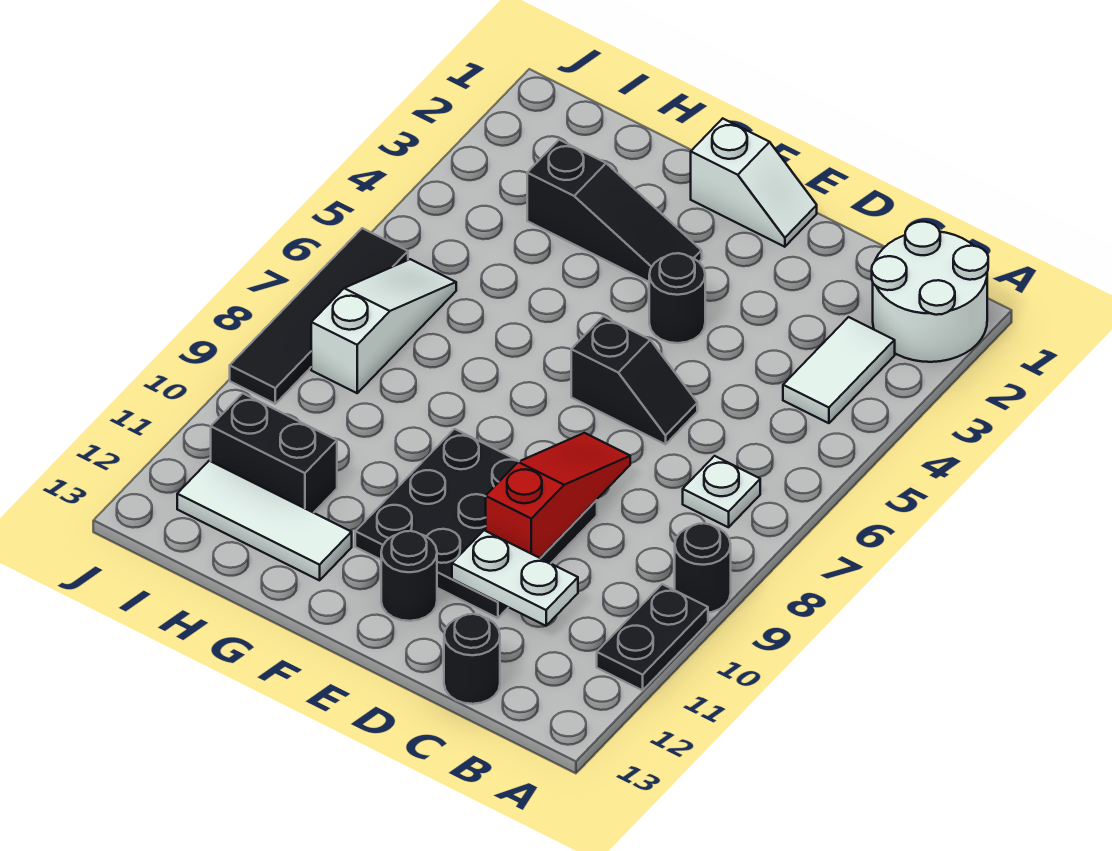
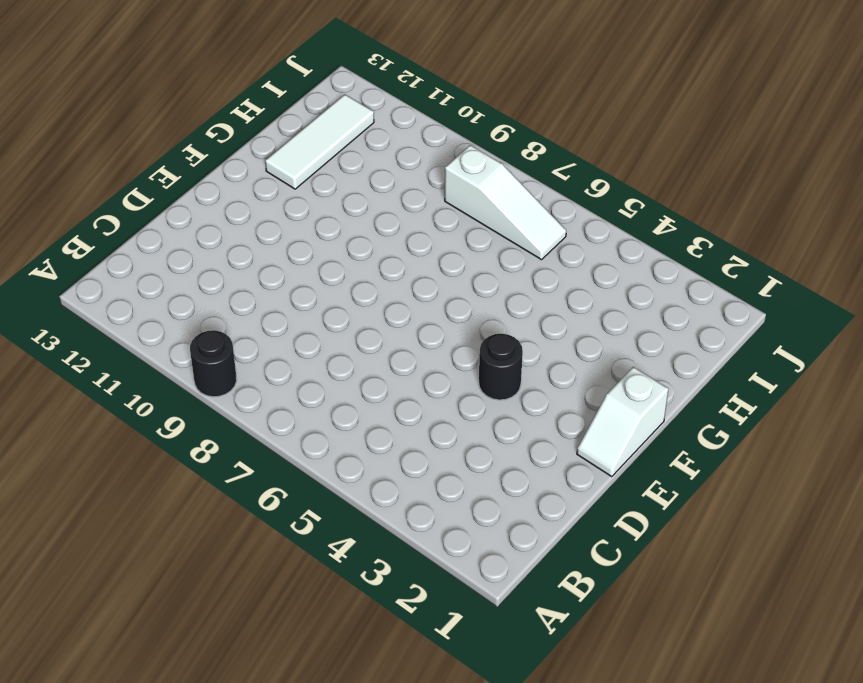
none -> white 2x2 round brick [872,222,988,362]
none -> black 1x2 plate [597,584,708,690]
none -> white 1x2 tile [783,317,895,423]

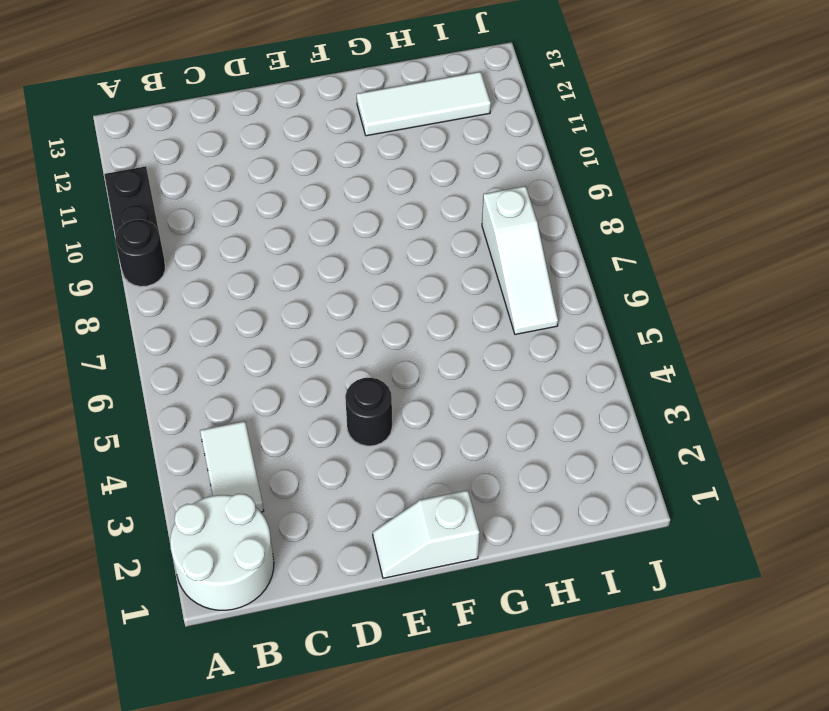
none -> white 1x1 plate [683,456,760,527]
none -> black 1x1 round brick [444,614,500,704]
none -> black 1x2 slope [571,316,697,444]

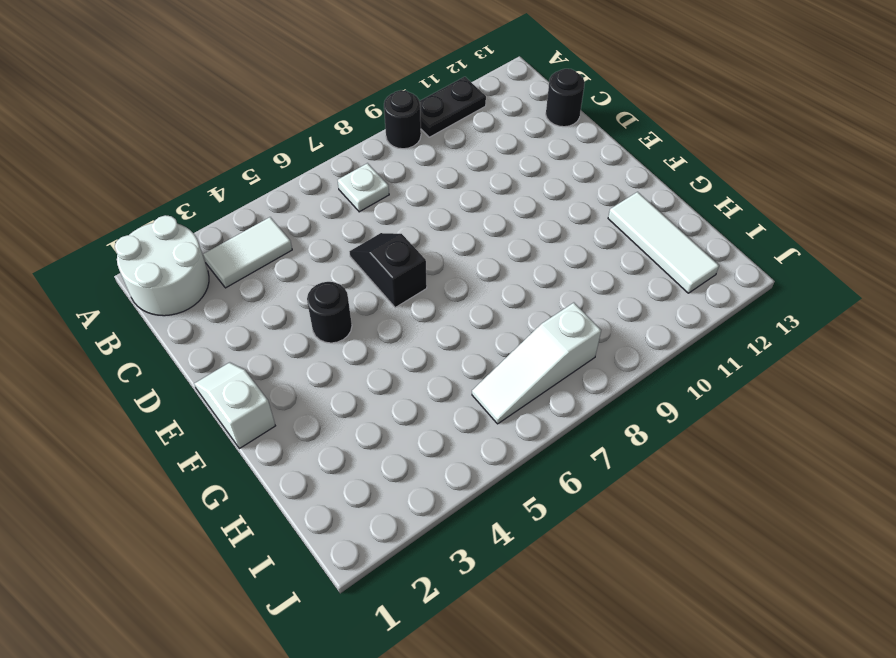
none -> black 3x3 plate [355,429,597,618]
none -> black 1x1 round brick [381,531,437,621]
none -> black 1x3 slope [527,140,702,282]

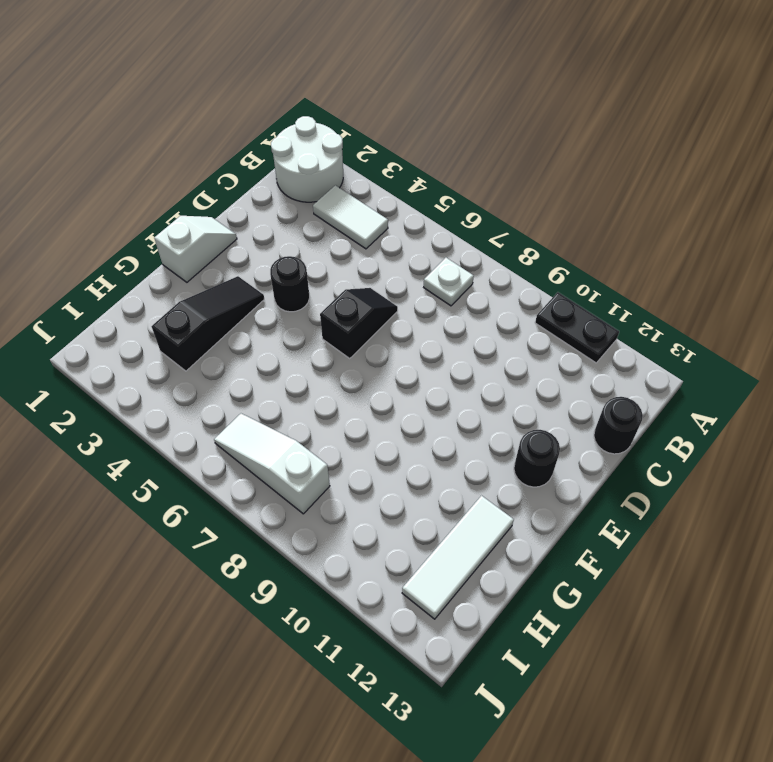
none -> black 1x1 round brick [675,523,731,613]
none -> black 3x3 plate [355,429,597,618]
none -> black 1x2 brick [211,393,337,513]

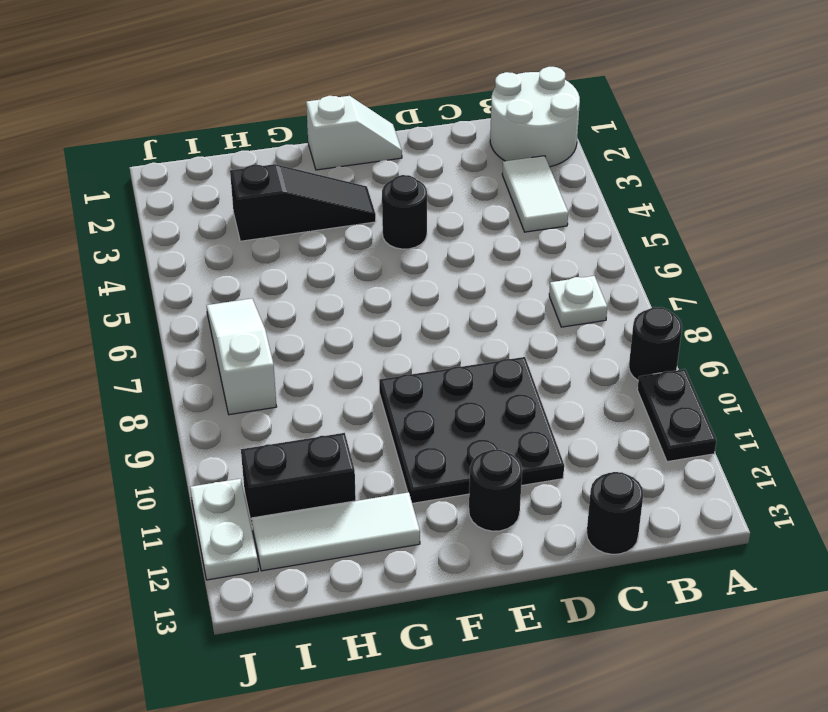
white 1x2 plate [190,479,258,580] -> white 1x2 plate turned to [452,530,578,626]
none -> black 1x2 slope [571,316,697,444]
none -> black 1x4 tile [230,228,408,404]
none -> red 1x3 slope [486,433,630,558]

